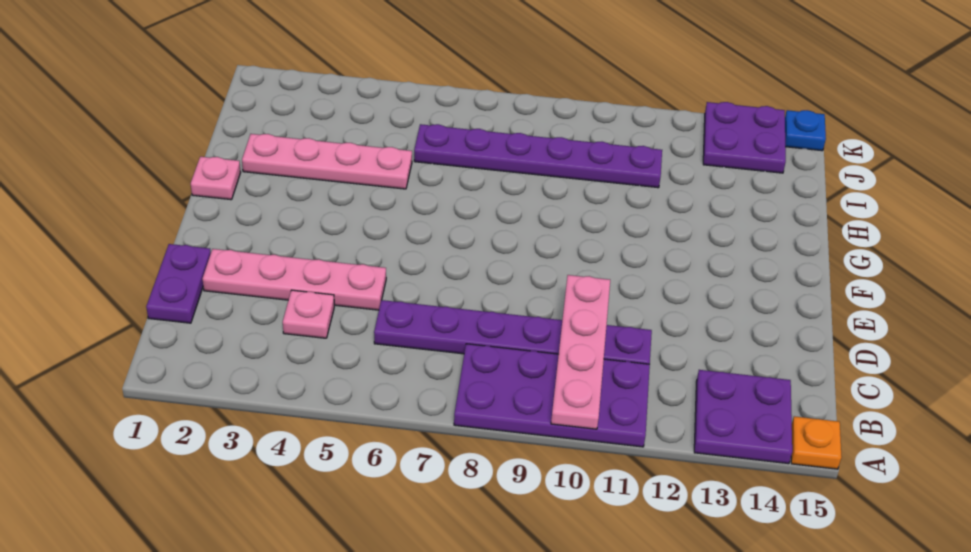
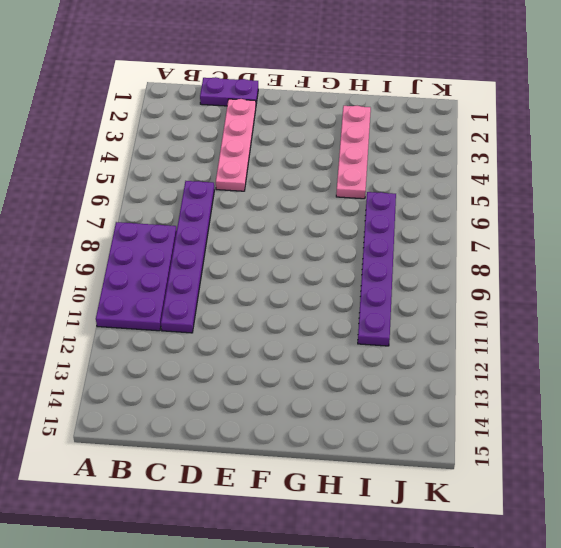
none -> purple 2x2 plate [694,370,792,464]
none -> orange 1x1 plate [791,416,841,469]
none -> pink 1x1 plate [283,290,334,338]

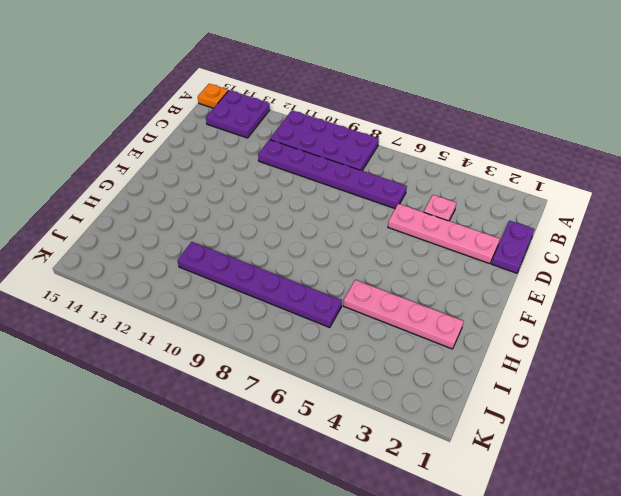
none -> pink 1x1 plate [191,157,241,200]
none -> purple 2x2 plate [703,102,786,173]
none -> blue 1x1 plate [785,110,826,151]

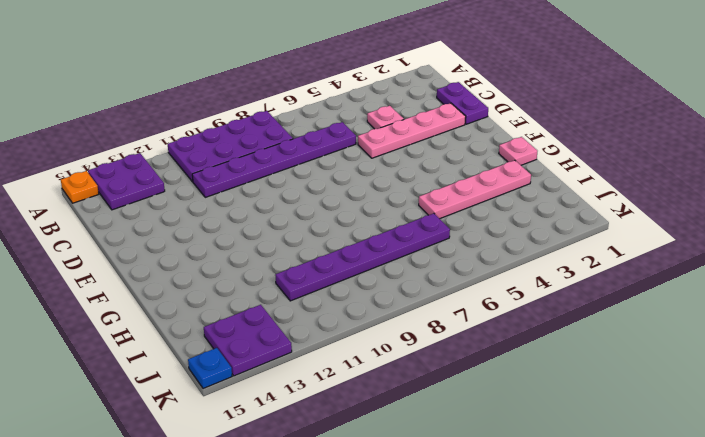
none -> pink 1x4 plate [551,275,610,429]

